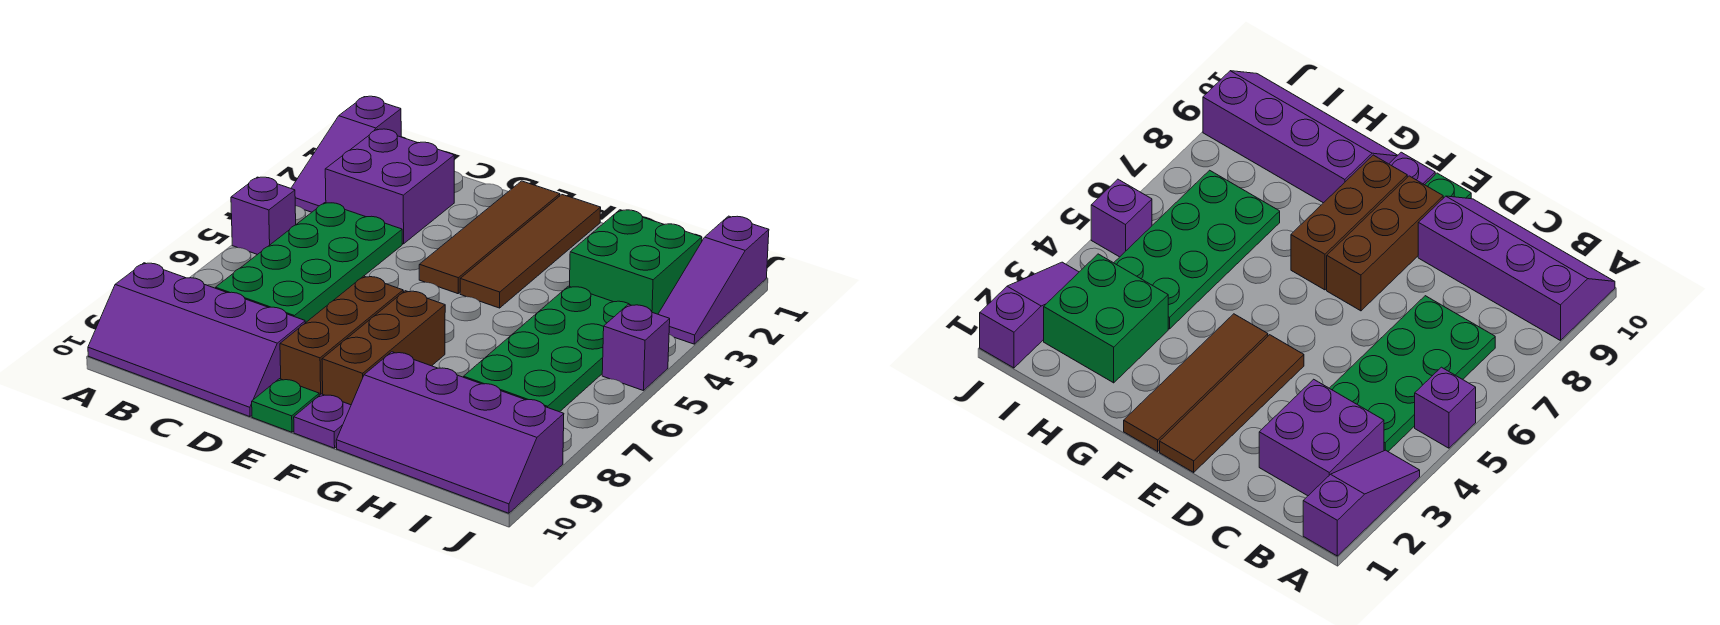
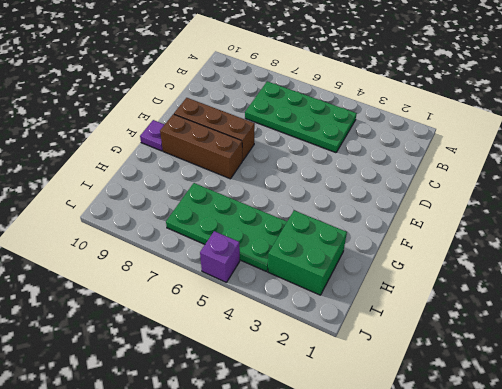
none -> purple 1x3 slope [291,96,401,212]
none -> purple 1x1 brick [231,177,296,255]
none -> purple 2x4 slope [88,263,305,417]

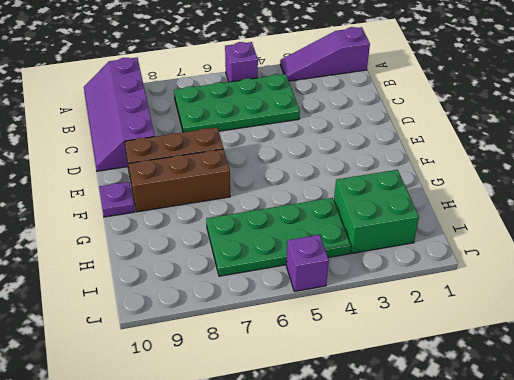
none -> purple 2x2 brick [325,129,454,244]
none -> brown 1x4 tile [419,181,560,294]
none -> green 1x1 plate [252,379,319,432]

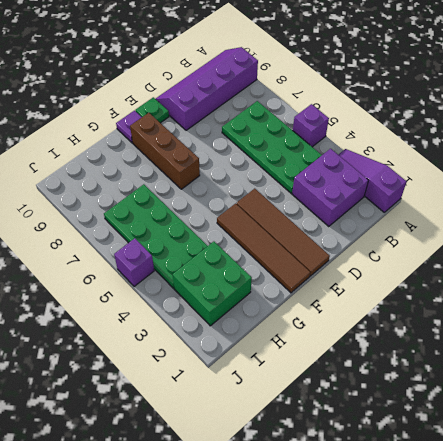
none -> brown 1x3 brick [280,276,403,395]
none -> purple 2x4 slope [336,352,564,513]
none -> purple 1x3 slope [658,216,769,344]

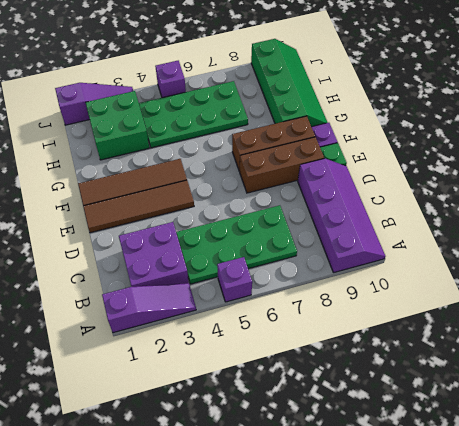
green 2x4 slope [251,39,328,127] -> purple 2x4 slope [336,352,564,513]

